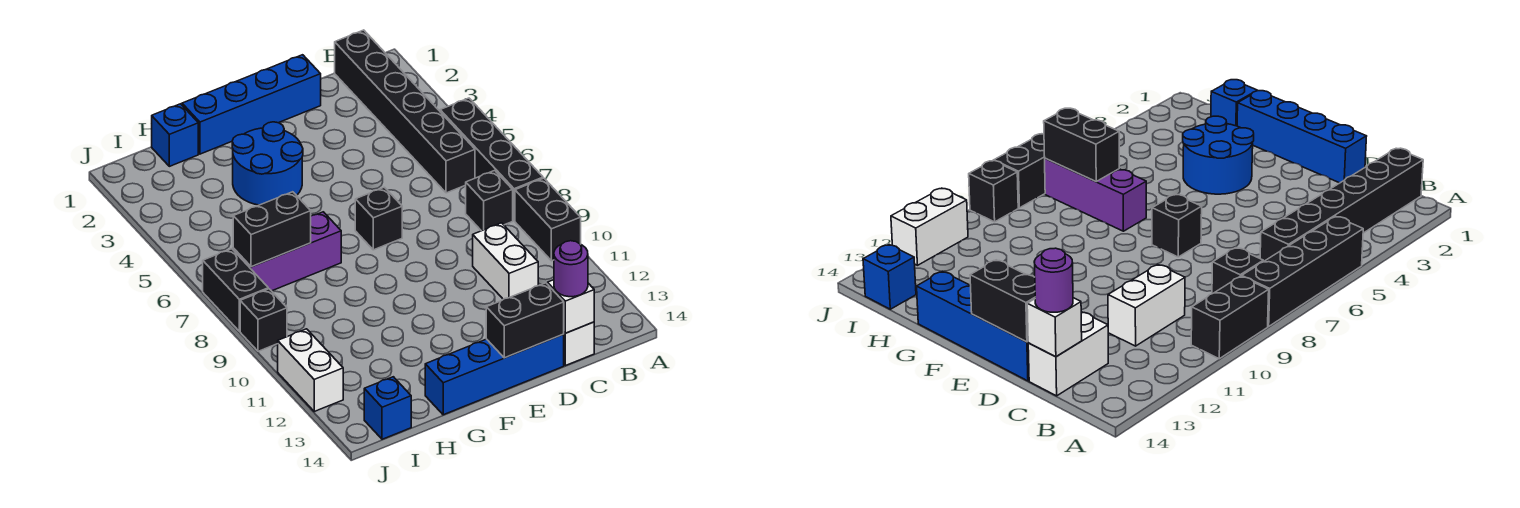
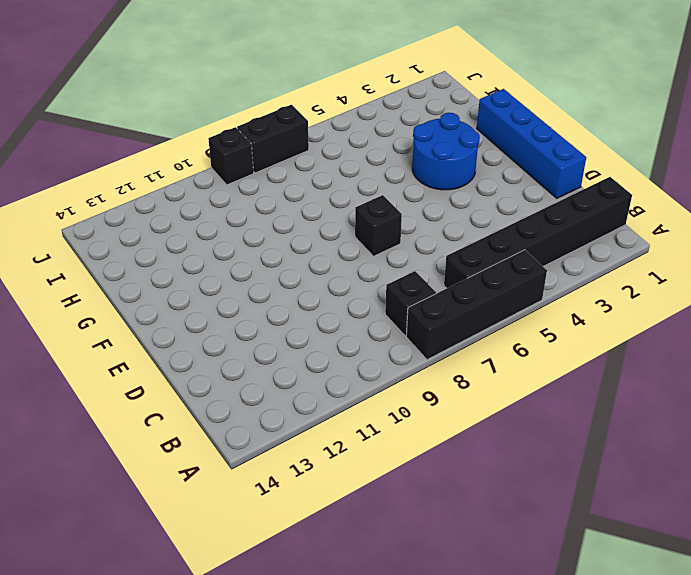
none -> black 1x2 brick [515,178,581,261]
none -> white 1x2 brick [473,223,538,299]
none -> white 1x2 brick [564,322,594,366]

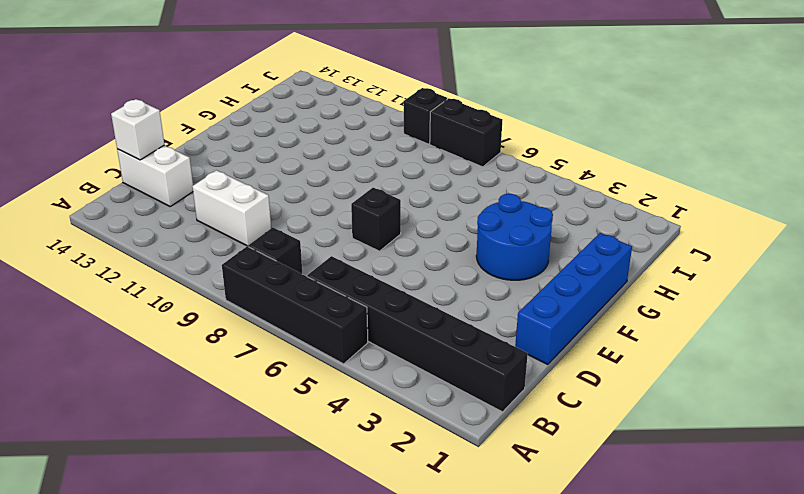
none -> black 1x2 brick [515,178,581,261]
none -> blue 1x4 brick [425,334,564,415]
none -> purple 1x3 brick [233,212,341,291]

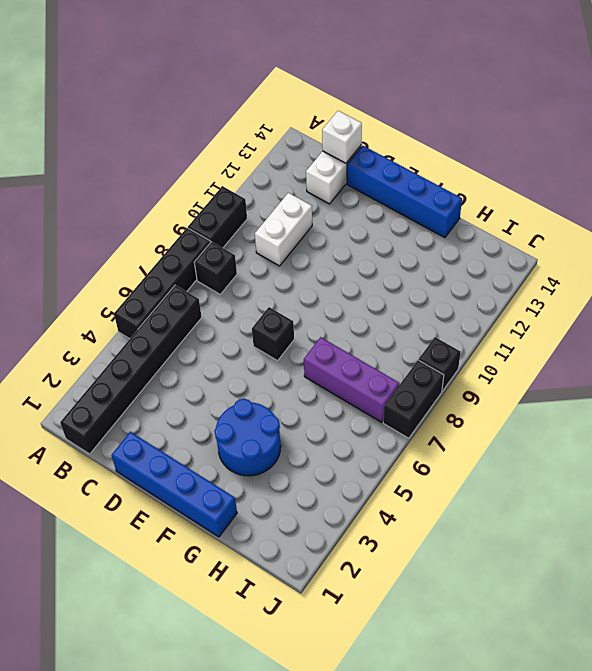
none -> blue 1x1 brick [152,104,198,166]
none -> blue 1x1 brick [364,377,411,439]
none -> white 1x2 brick [278,329,343,411]

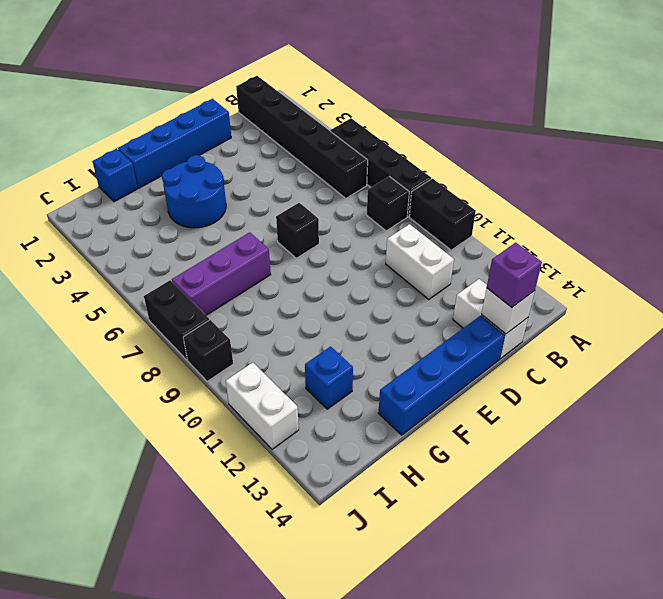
purple 1x1 brick [487,243,542,308] -> purple 1x1 round brick [554,241,588,297]
blue 1x1 brick [305,346,353,409] -> blue 1x1 brick moved to [364,377,411,439]
none -> black 1x2 brick [486,283,564,358]
none -> black 1x2 brick [233,192,311,267]

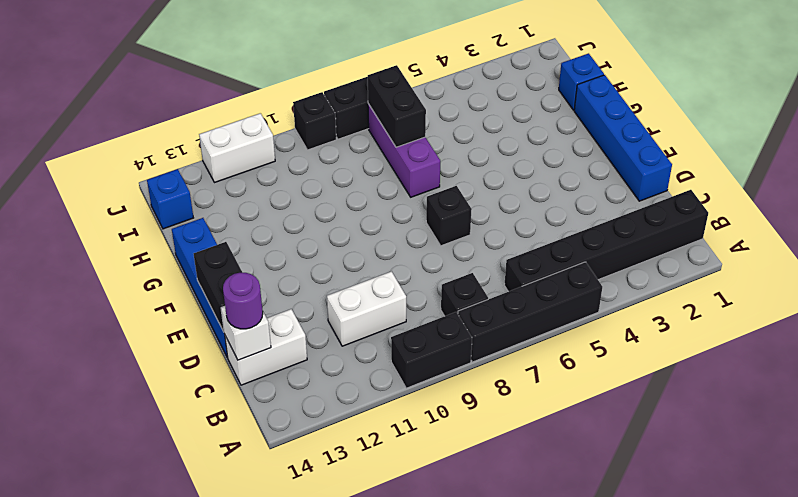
none -> blue 2x2 round brick [232,122,303,205]

